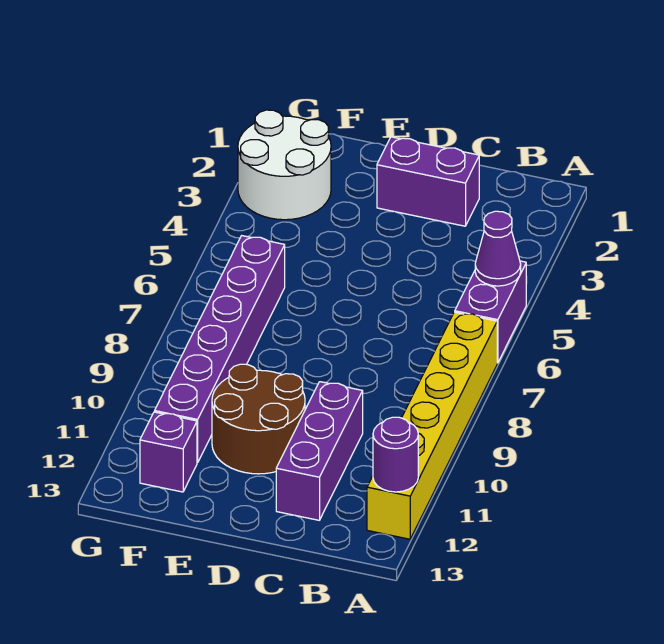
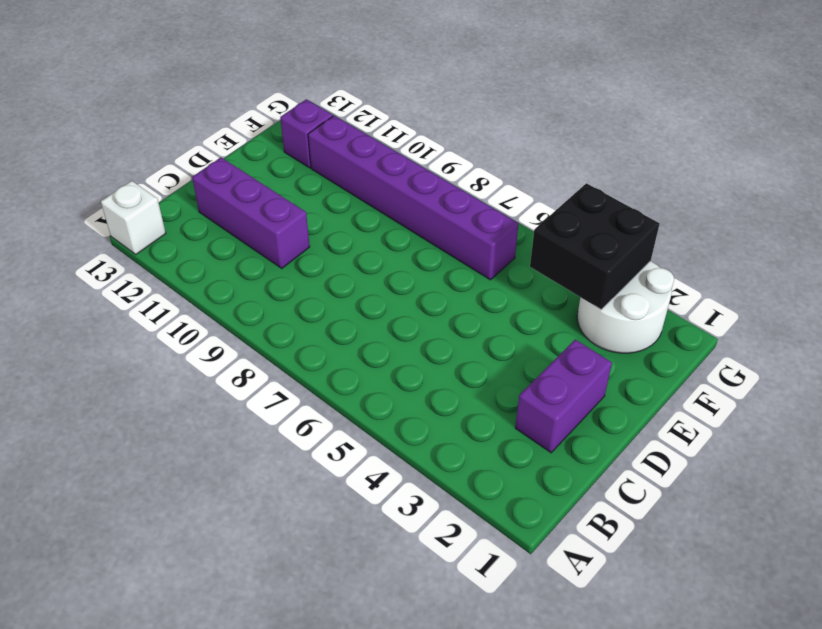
white 1x1 brick [101,181,166,254] -> none
black 2x2 brick [530,183,660,310] -> none
none -> purple 1x2 brick [455,261,526,363]
none -> yellow 1x6 brick [367,312,497,539]

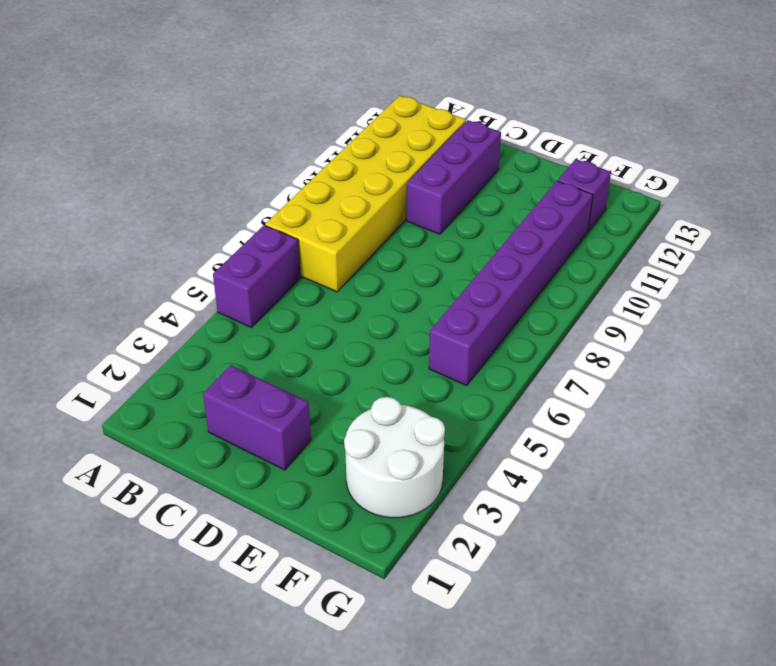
yellow 2x6 brick [265,96,466,292] -> yellow 1x6 brick [367,312,497,539]
none -> brown 2x2 round brick [212,364,305,474]
none -> purple 1x1 cone [475,211,521,286]

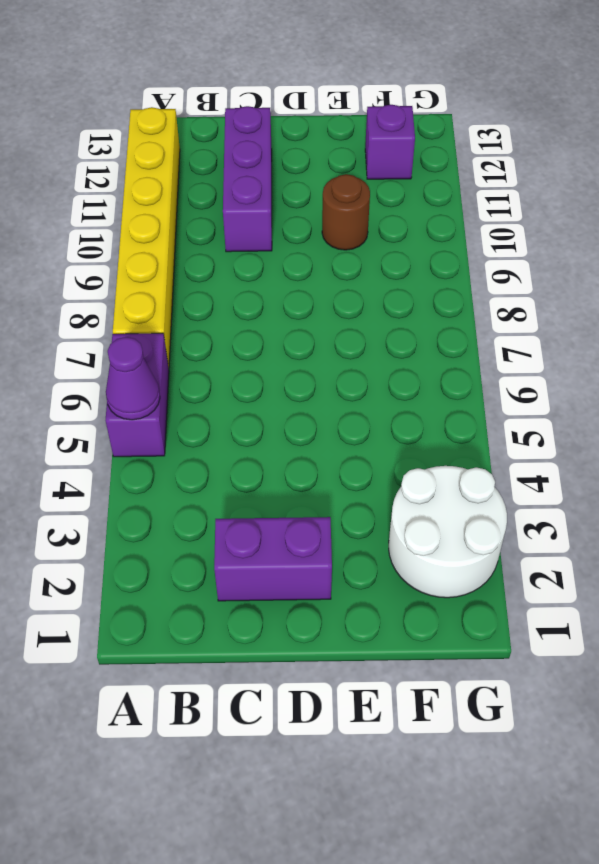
brown 1x1 round brick [322,174,370,250] -> brown 2x2 round brick [212,364,305,474]
none -> purple 1x6 brick [155,236,285,463]
none -> purple 1x1 round brick [373,417,418,492]

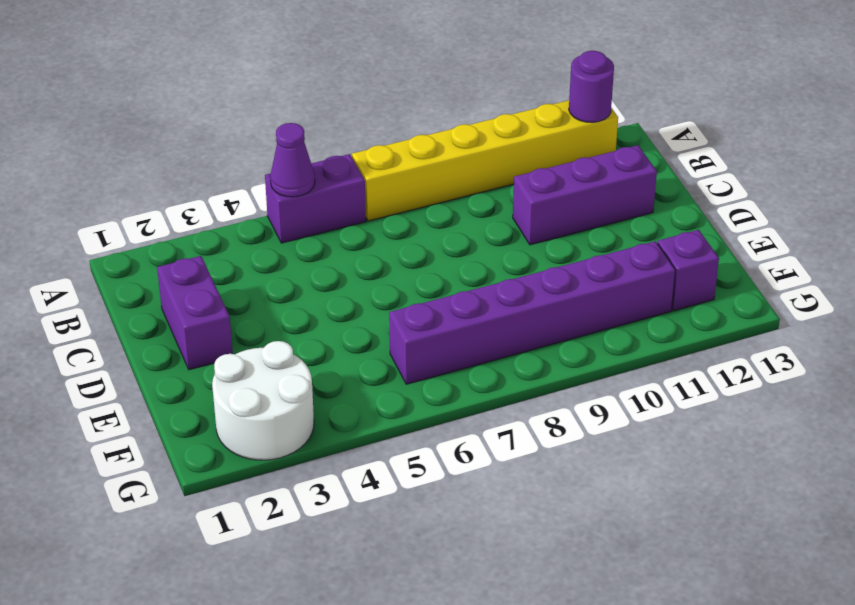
none -> brown 2x2 round brick [212,364,305,474]

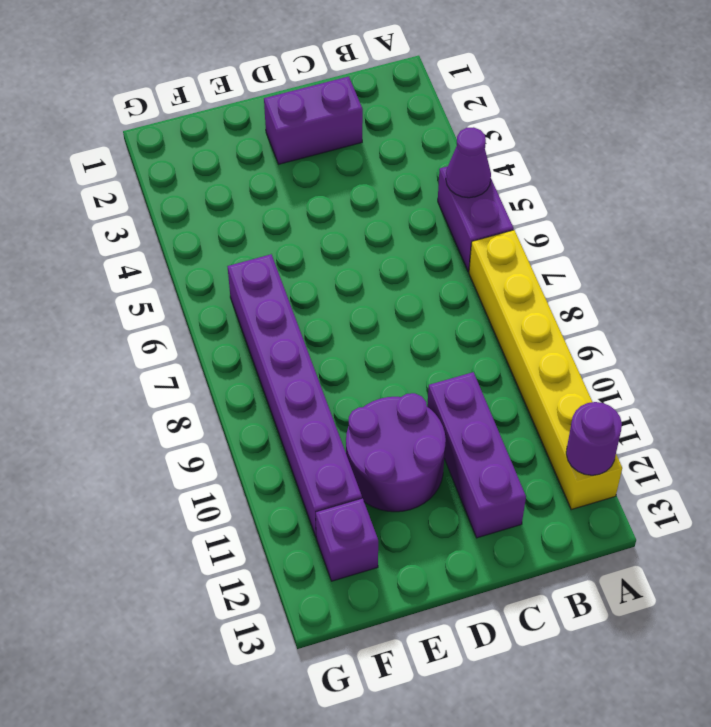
purple 2x2 round brick [346,393,446,512] -> brown 2x2 round brick [212,364,305,474]
none -> white 2x2 round brick [238,110,331,220]

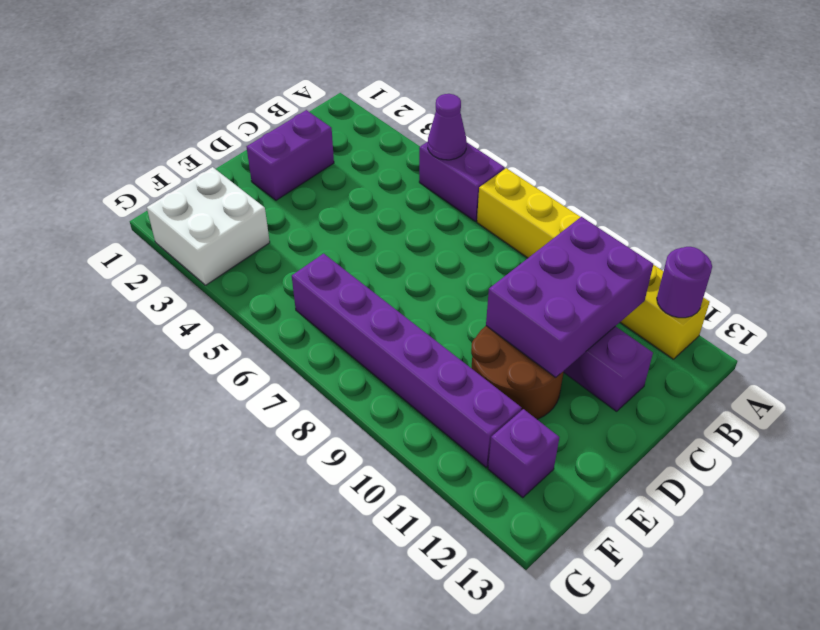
purple 2x3 brick [486,217,653,378] -> none
white 2x2 brick [147,167,270,285] -> white 2x2 round brick [238,110,331,220]

